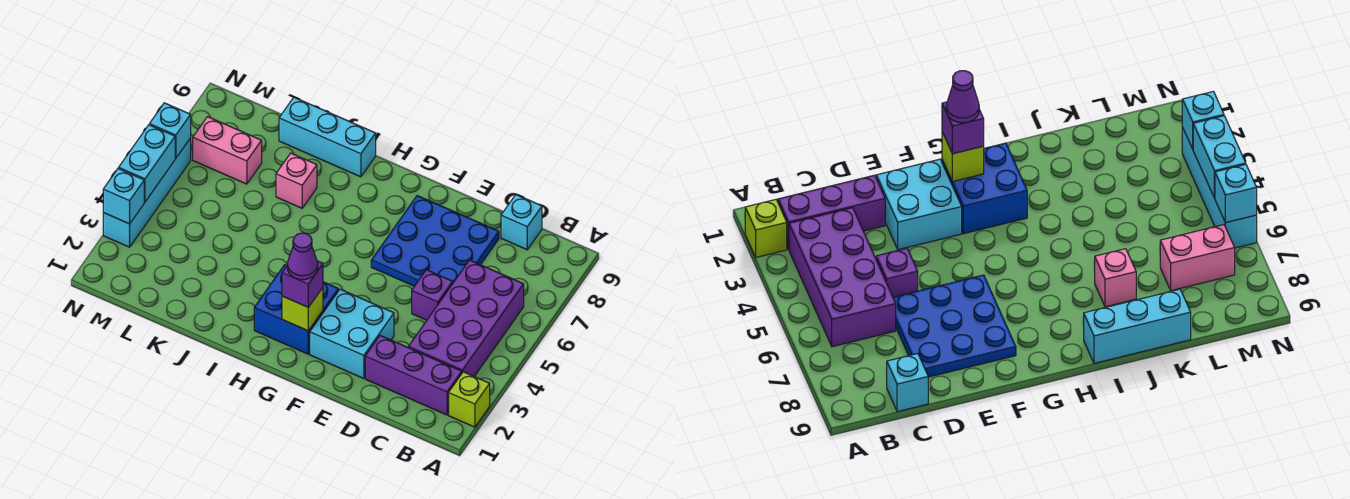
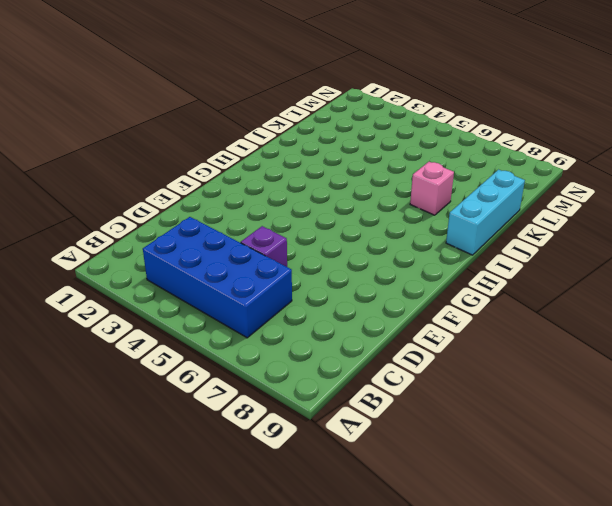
blue 2x4 brick [143,217,292,338] -> purple 2x4 brick [408,260,524,376]
none -> lime 1x1 brick [449,372,490,427]
none -> purple 1x3 brick [365,335,462,415]
none -> cyan 1x1 brick [501,195,542,250]

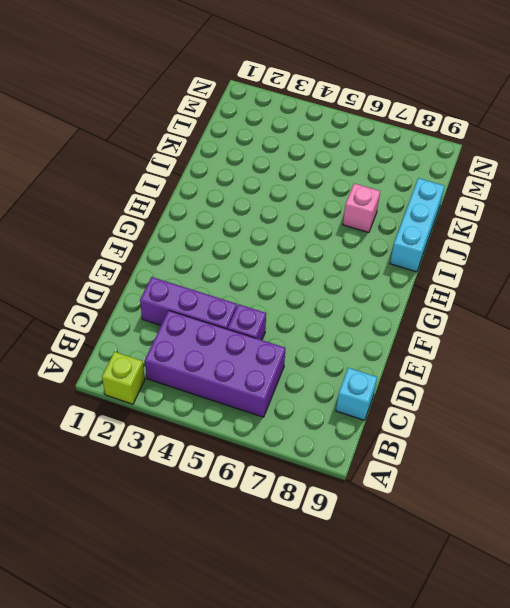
purple 1x3 brick [140,277,237,329] -> purple 1x3 brick turned to [365,335,462,415]
none -> blue 3x3 plate [371,196,499,286]
none -> cyan 2x2 brick [310,289,394,379]
none -> blue 2x2 brick [254,265,339,354]

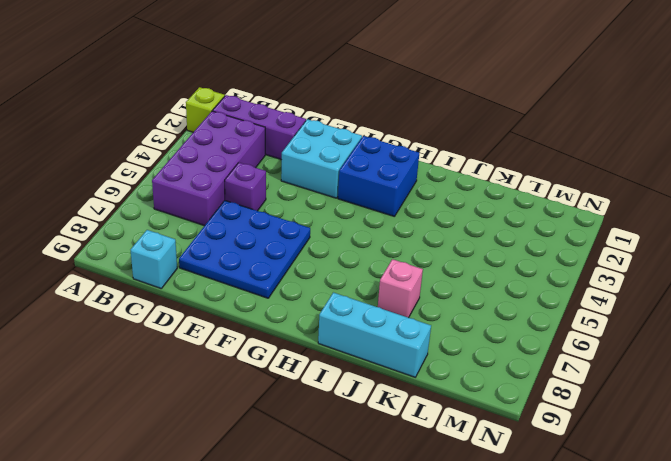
none -> pink 1x2 brick [193,117,262,184]
none -> cyan 1x4 brick [103,138,191,247]
none -> lime 1x1 brick [282,288,323,331]

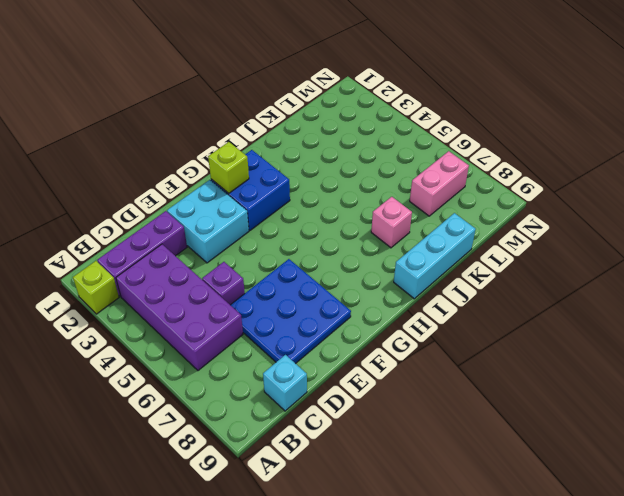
none -> cyan 1x4 brick [103,138,191,247]
none -> cyan 1x1 brick [103,168,144,224]
none -> cyan 1x2 brick [119,125,175,202]

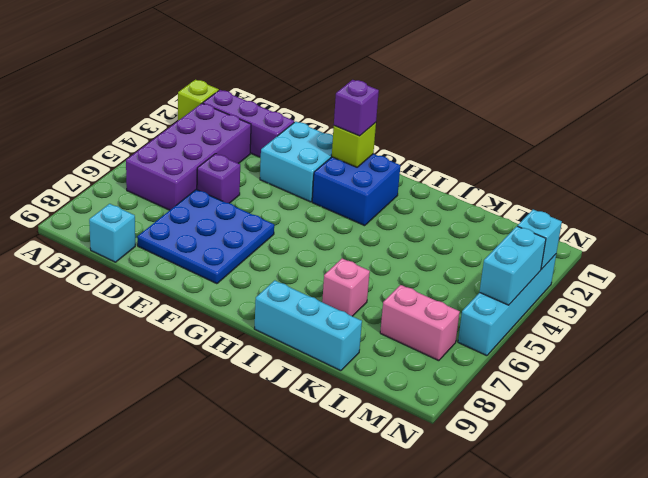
none -> cyan 1x1 brick [150,103,191,158]
none -> purple 1x1 cone [288,233,318,280]

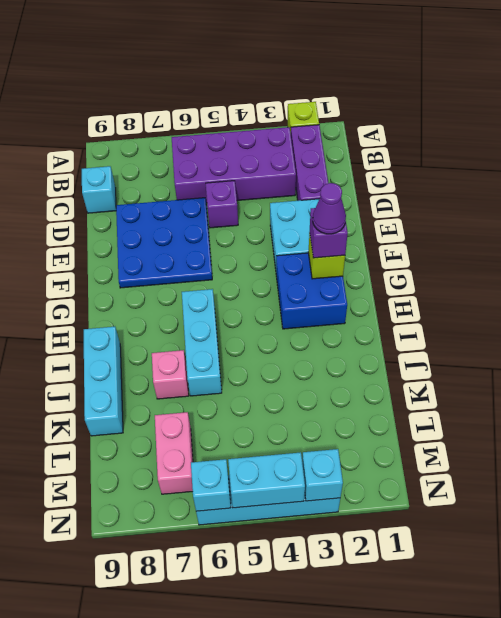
cyan 1x3 brick [182,289,222,396] -> none

